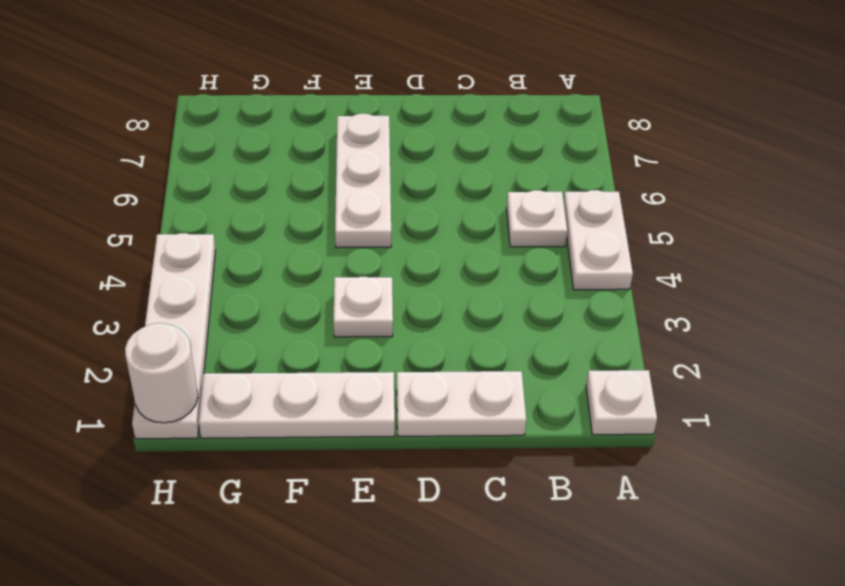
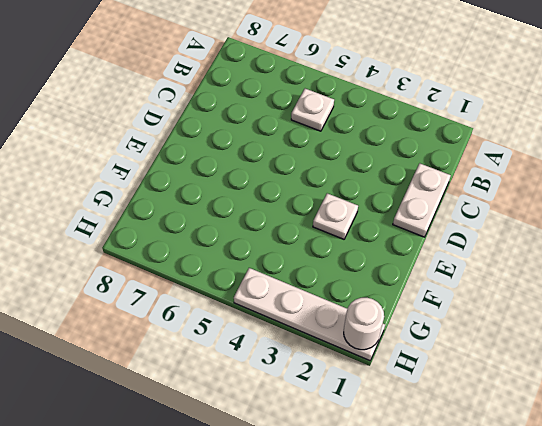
none -> white 1x1 plate [586,370,657,435]
none -> white 1x2 plate [564,190,633,290]

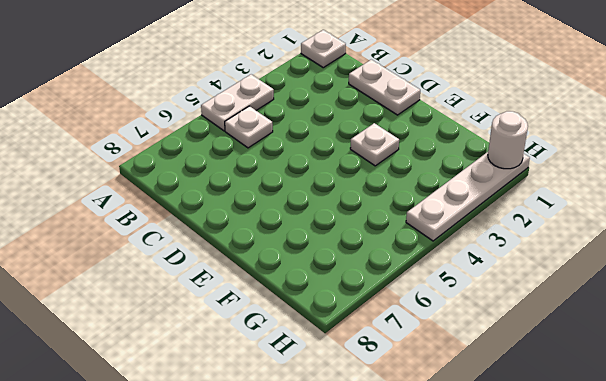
none -> white 1x3 plate [199,372,395,438]
none -> white 1x3 plate [335,114,391,248]

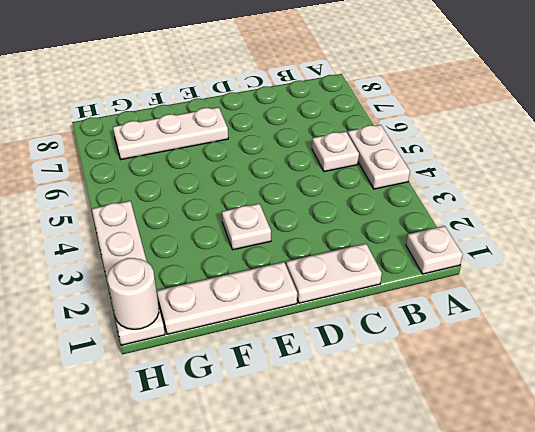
white 1x3 plate [113,107,228,159] -> white 1x3 plate turned to [335,114,391,248]

